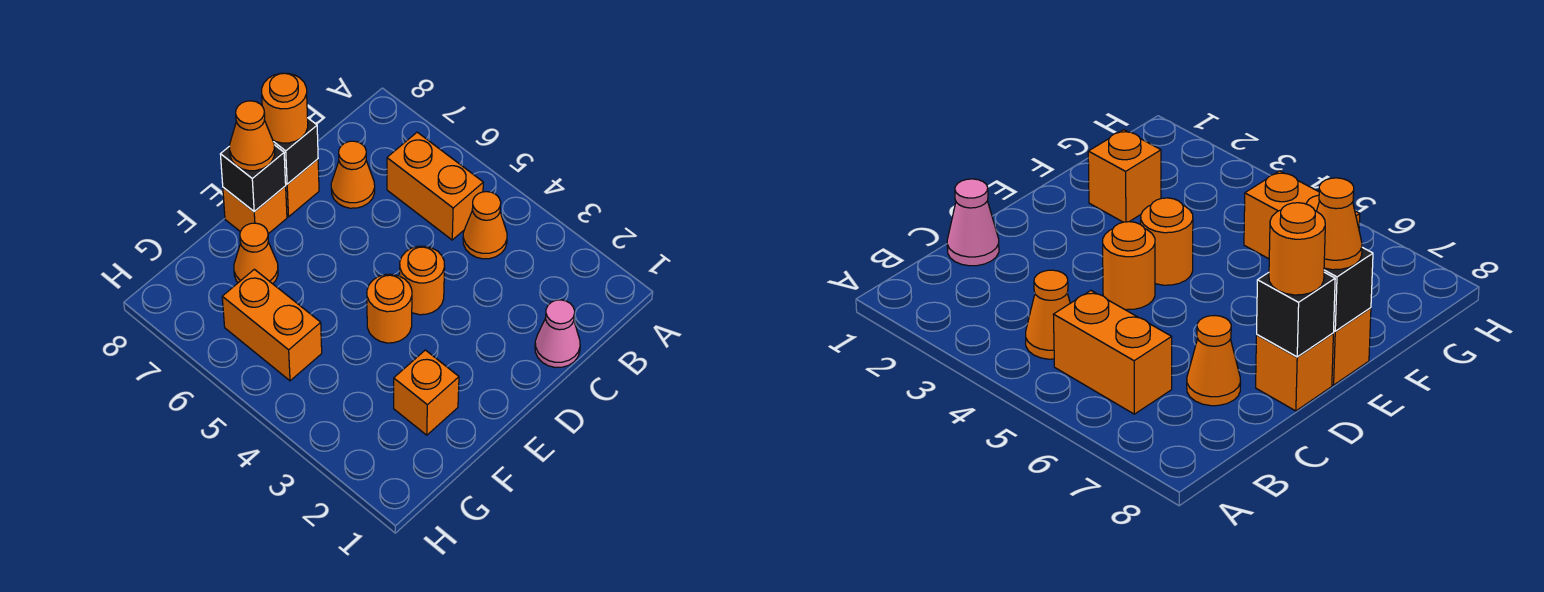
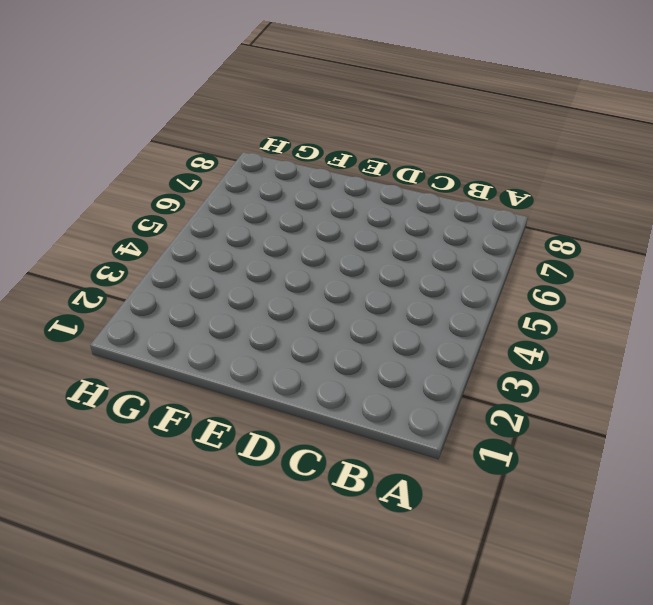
none -> orange 1x1 cone [463,192,507,259]
none -> orange 1x2 brick [387,132,483,240]
none -> pink 1x1 cone [535,300,580,368]

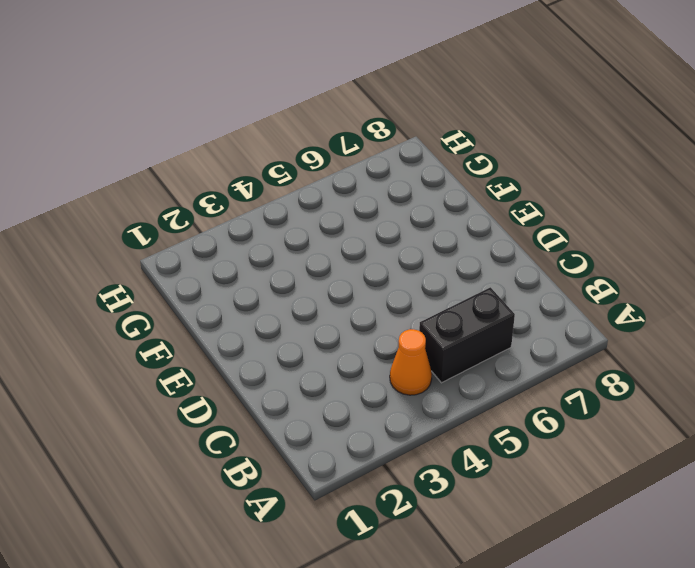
black 1x2 brick [419,287,515,383] -> orange 1x2 brick [387,132,483,240]
none -> pink 1x1 cone [535,300,580,368]
none -> orange 1x1 cone [331,141,375,208]
none -> orange 1x1 round brick [400,246,445,315]

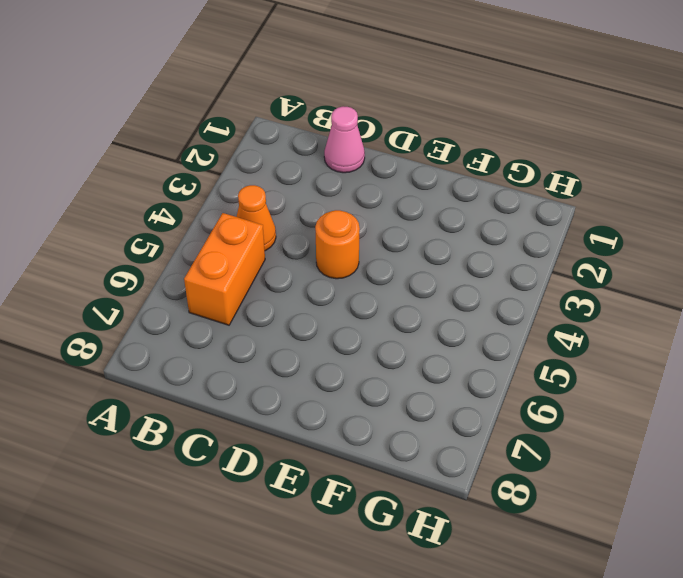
none -> orange 1x1 cone [331,141,375,208]
none -> orange 1x1 brick [286,159,319,217]
none -> orange 1x1 round brick [367,274,412,343]

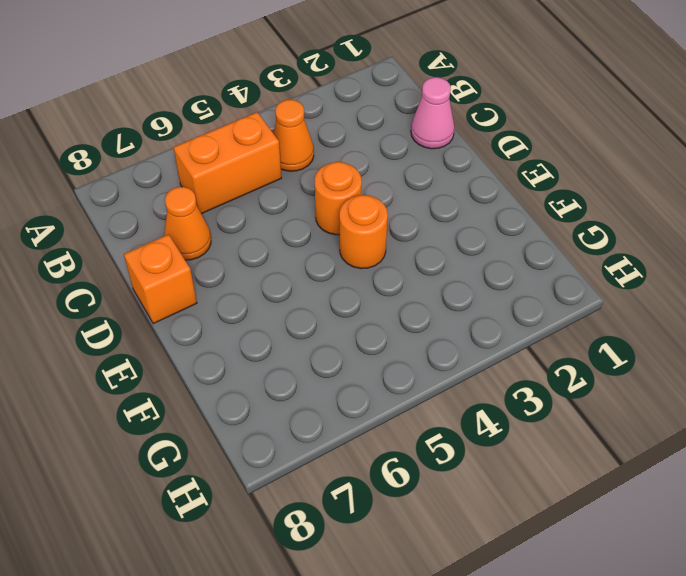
none -> orange 1x1 brick [223,186,287,234]
none -> orange 1x1 brick [394,350,459,435]
none -> orange 1x1 cone [234,223,278,284]

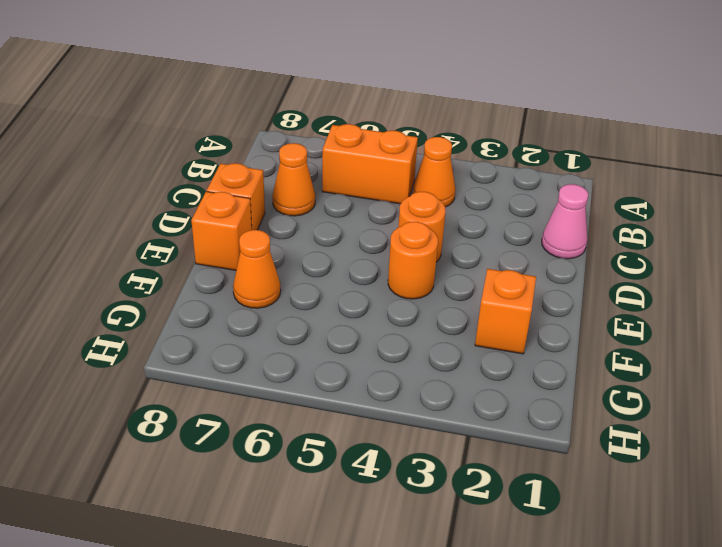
none -> orange 1x2 brick [222,269,322,381]
none -> black 1x1 brick [273,118,318,184]
none -> black 1x1 brick [220,145,286,212]

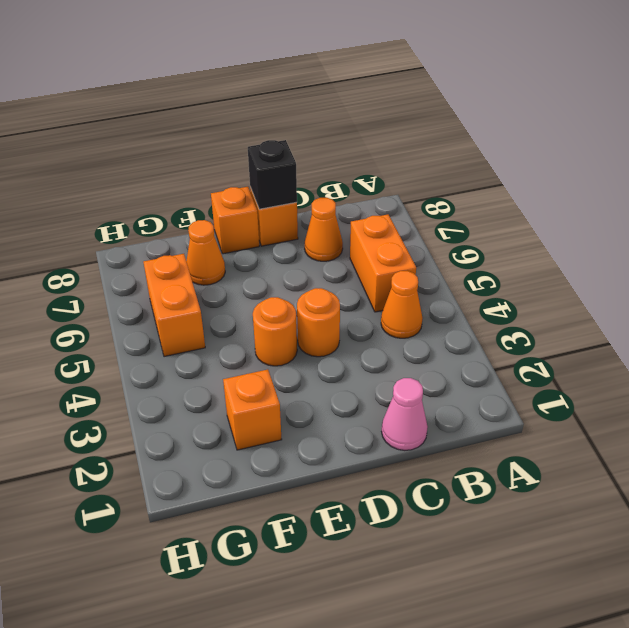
none -> black 1x1 brick [220,145,286,212]
none -> orange 1x1 round brick [262,73,308,143]
none -> orange 1x1 cone [230,101,275,171]

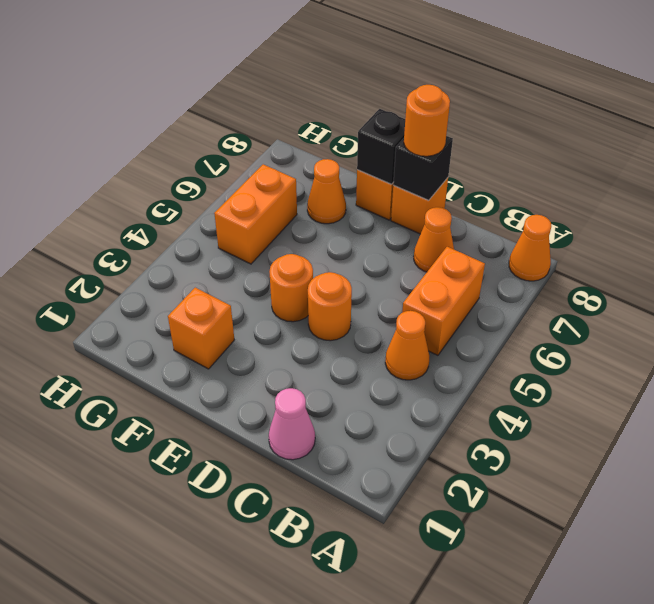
orange 1x1 cone [509,215,551,281] -> orange 1x1 cone moved to [230,101,275,171]

